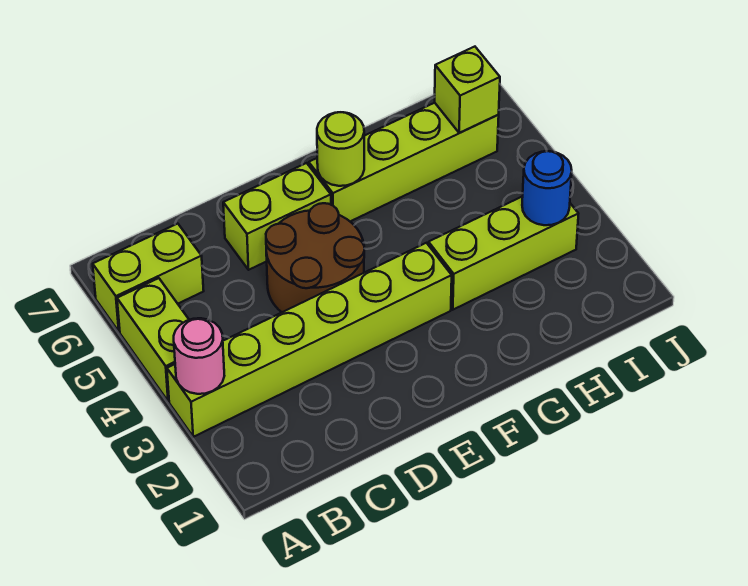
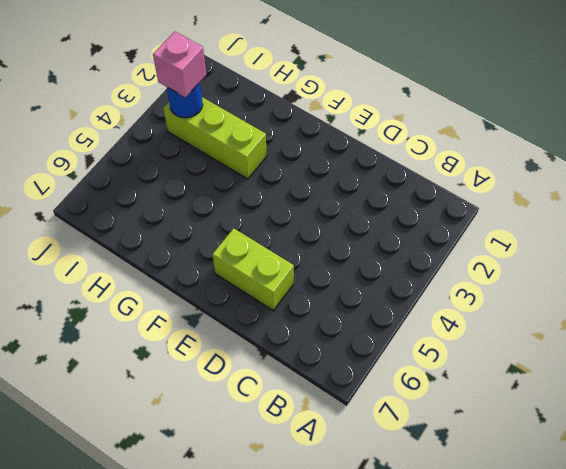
pink 1x1 brick [153,32,206,97] -> none
none -> lime 1x6 brick [167,243,452,437]
none -> lime 1x2 brick [117,278,189,401]

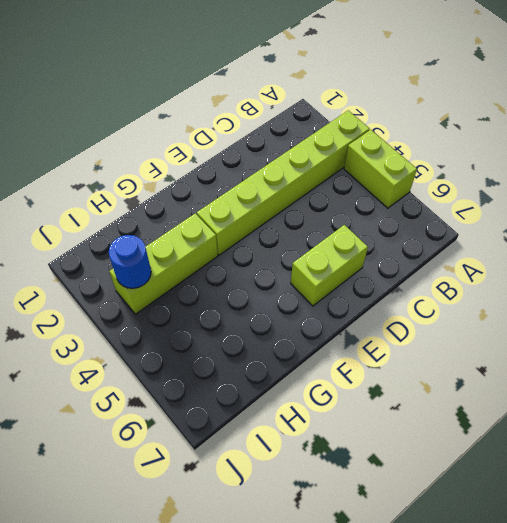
none -> lime 1x2 brick [93,224,204,332]
none -> brown 2x2 round brick [266,203,364,312]

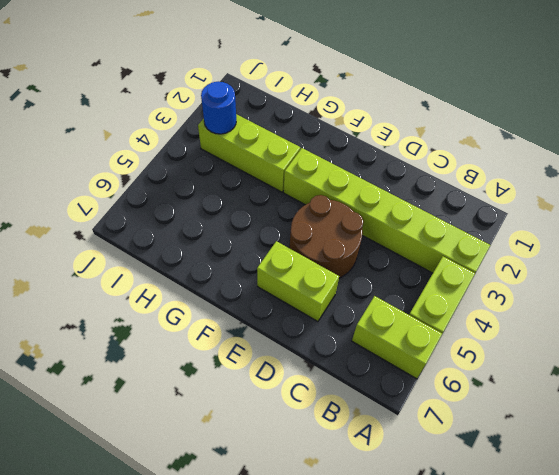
none -> lime 1x4 brick [309,103,499,221]
none -> pink 1x1 round brick [174,318,224,394]

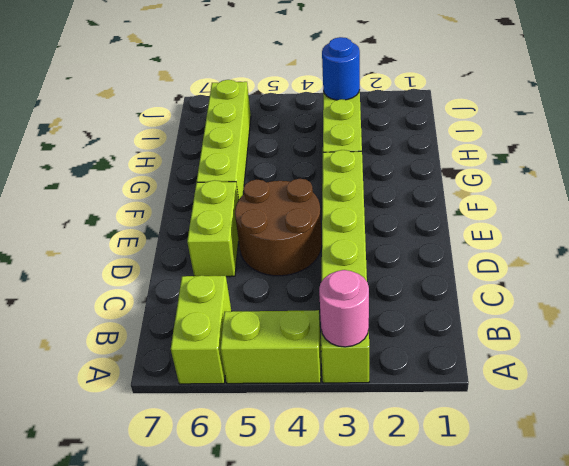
none -> lime 1x1 round brick [317,112,364,186]
none -> lime 1x1 brick [435,47,500,133]

